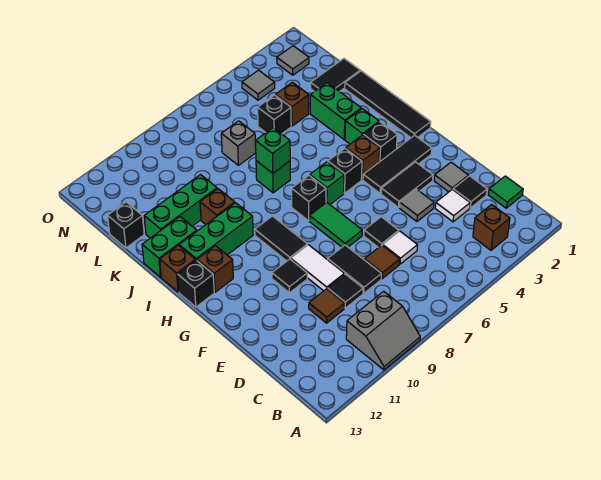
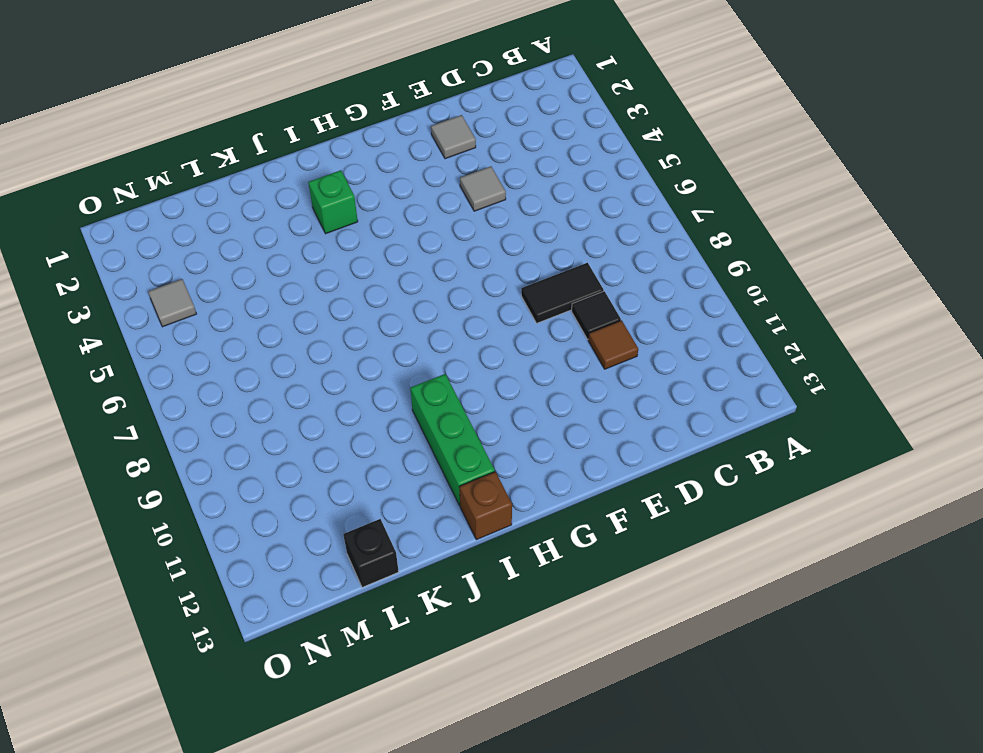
none -> grey 2x2 slope [346,291,420,370]
none -> brown 1x1 brick [473,205,510,250]
none -> green 1x1 tile [488,176,523,208]
none -> black 1x1 tile [453,176,487,208]

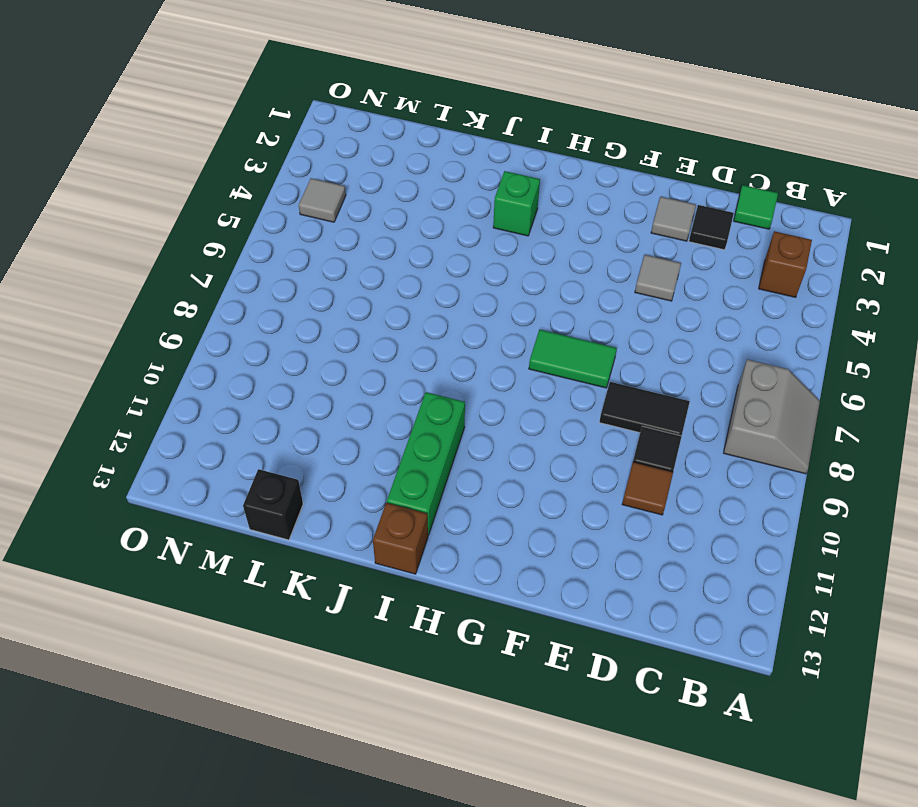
grey 2x2 slope [724,359,820,474] -> grey 2x2 slope moved to [346,291,420,370]
none -> white 1x1 tile [435,189,470,222]
none -> white 1x1 tile [383,231,417,264]
none -> brown 1x1 tile [364,245,400,279]
none -> black 1x1 tile [364,217,399,248]

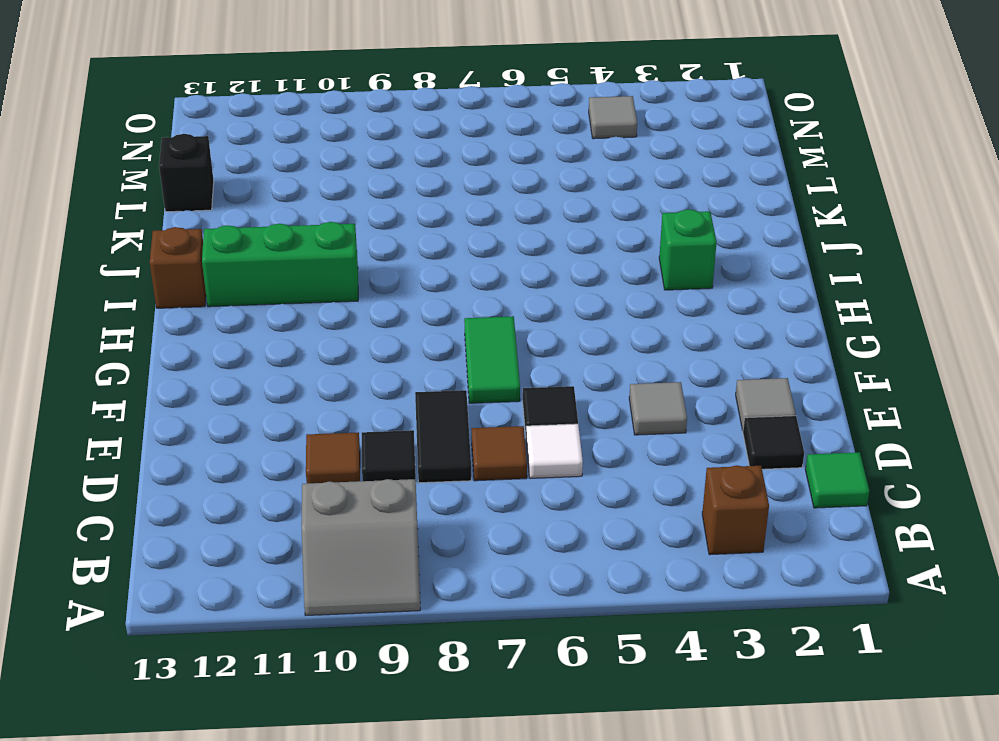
none -> white 1x1 tile [435,189,470,222]
none -> white 1x2 tile [291,245,344,291]
none -> black 1x2 tile [381,162,433,207]
none -> black 1x1 tile [272,259,307,293]

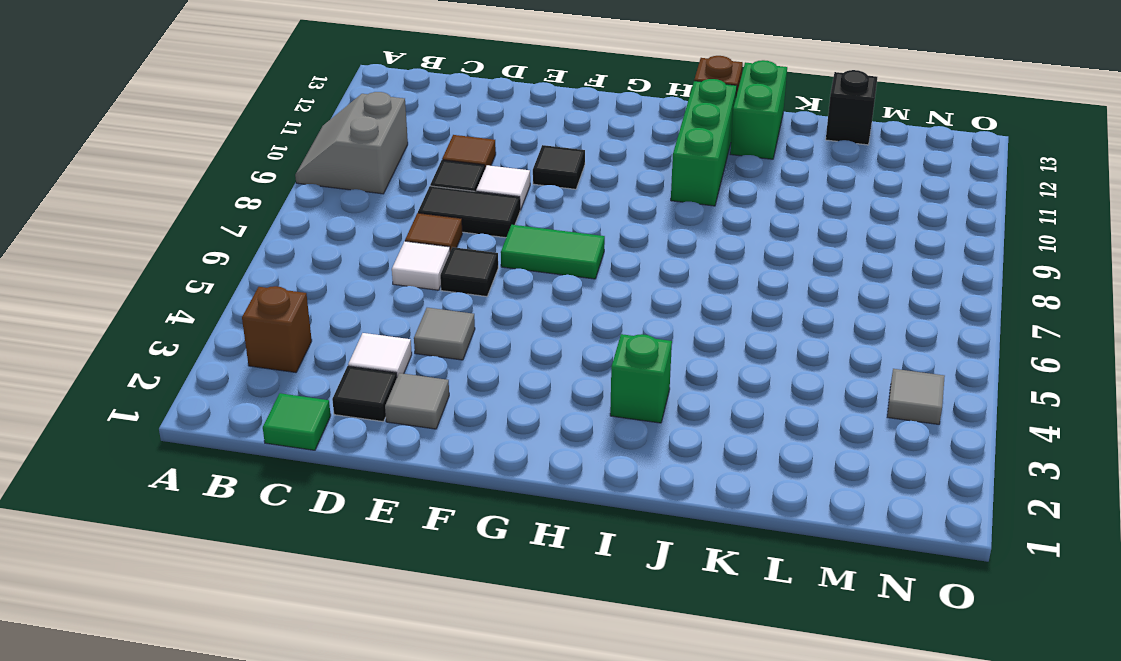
white 1x1 tile [476,165,530,210] -> white 1x2 tile [291,245,344,291]
none -> black 1x2 tile [381,162,433,207]
none -> black 1x3 tile [363,135,432,193]
none -> black 1x2 tile [255,216,308,261]
none -> black 1x4 tile [345,71,431,138]

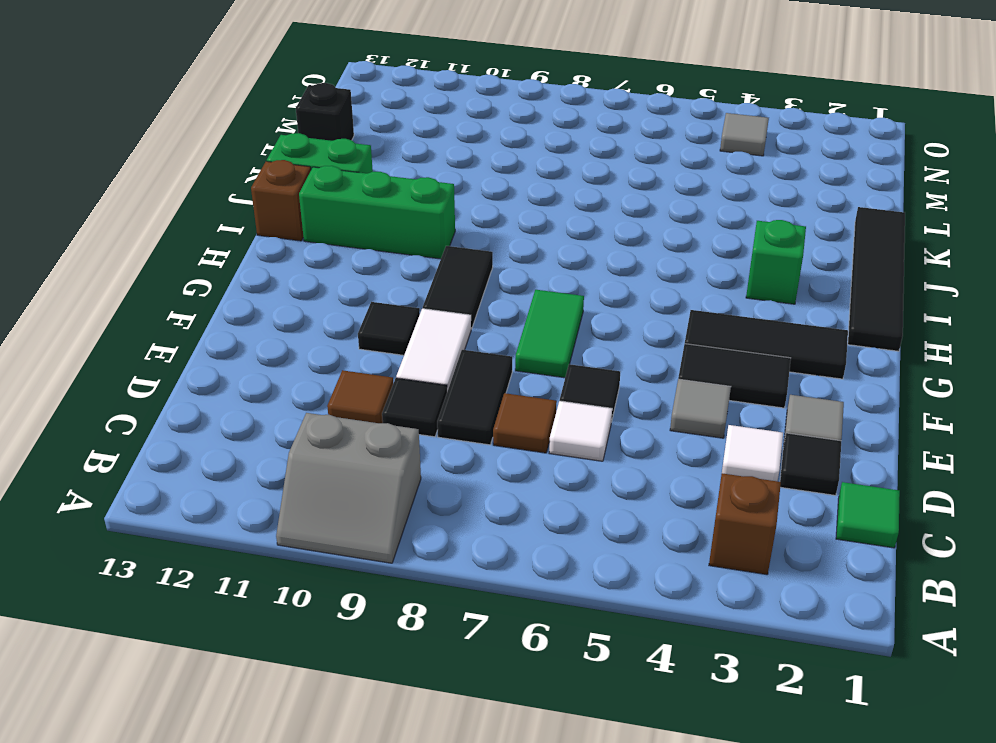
none -> black 1x1 brick [363,122,397,162]
none -> brown 1x1 brick [346,135,380,180]
none -> black 1x1 brick [328,148,362,193]
none -> green 1x1 brick [310,162,344,204]

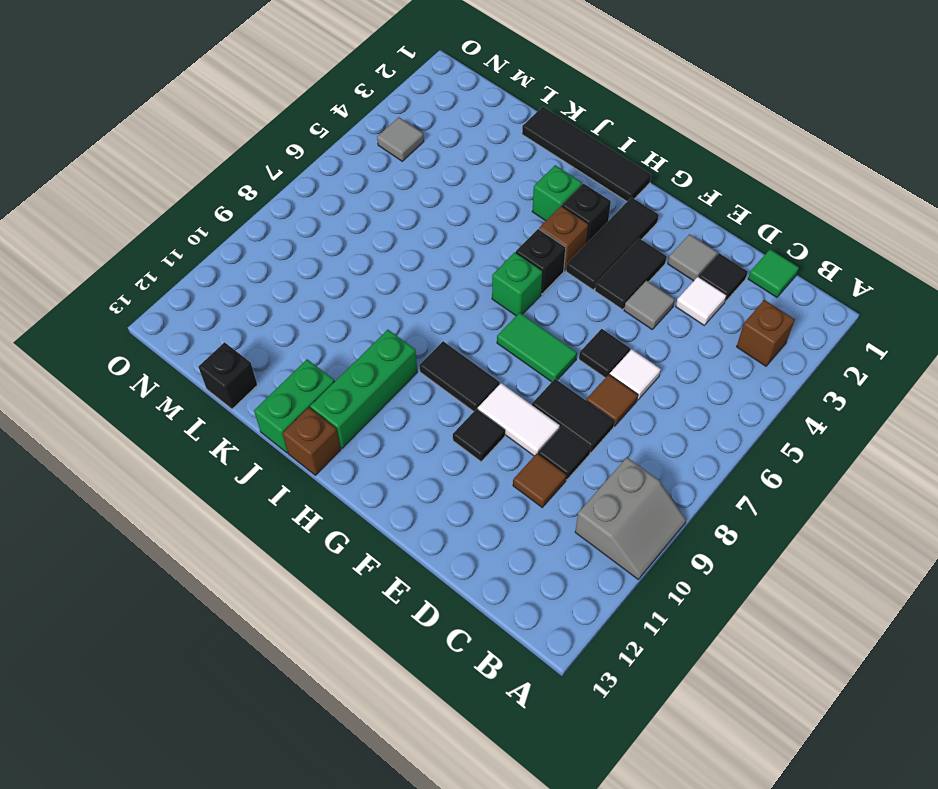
none -> black 1x1 brick [292,176,326,221]
none -> brown 1x1 brick [197,246,233,292]
none -> black 1x1 brick [178,260,214,307]
none -> green 1x2 brick [310,83,361,139]

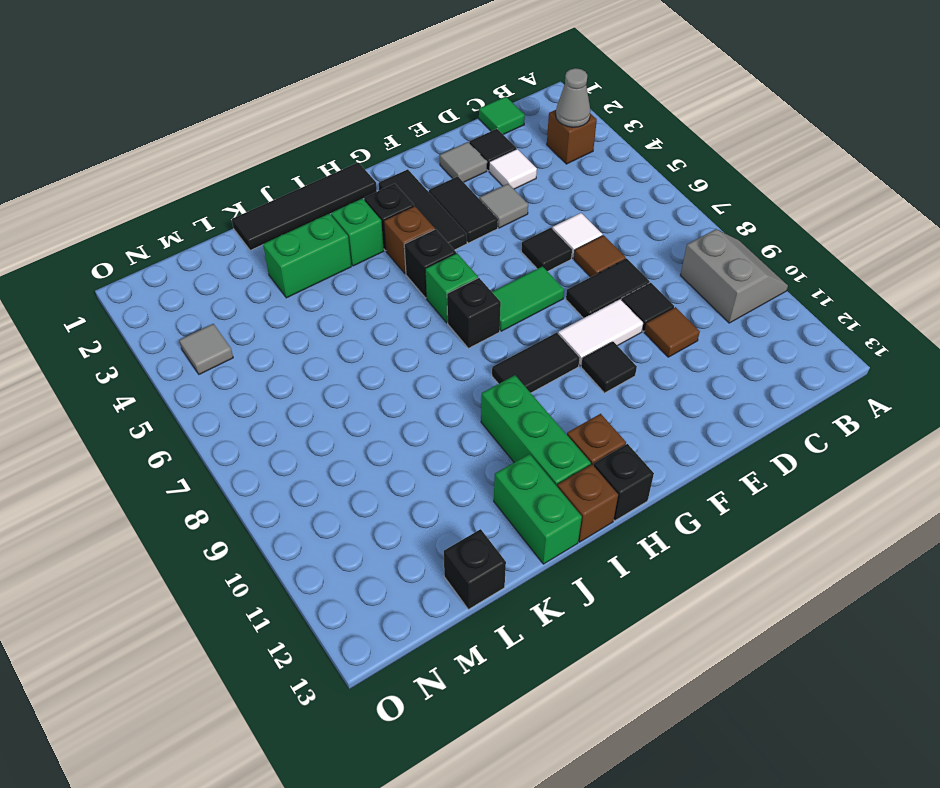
grey 1x1 cone [556,68,591,127] -> none
none -> green 1x1 brick [256,161,290,193]
none -> brown 1x1 brick [200,189,235,224]
none -> green 1x3 brick [144,175,217,238]
none -> black 1x2 tile [311,59,360,92]

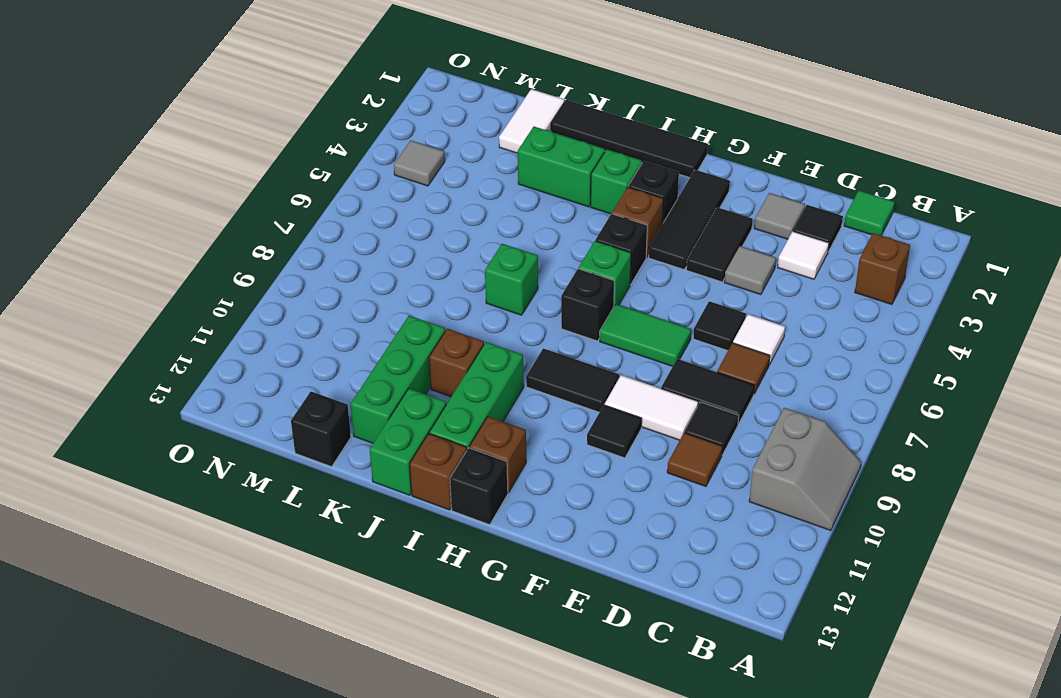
white 1x2 tile [499,89,564,153] -> black 1x2 tile [311,59,360,92]
none -> brown 1x1 brick [276,82,309,126]
none -> black 1x1 brick [258,95,291,134]
none -> grey 1x1 brick [221,121,256,165]
none -> grey 1x1 tile [277,46,309,75]

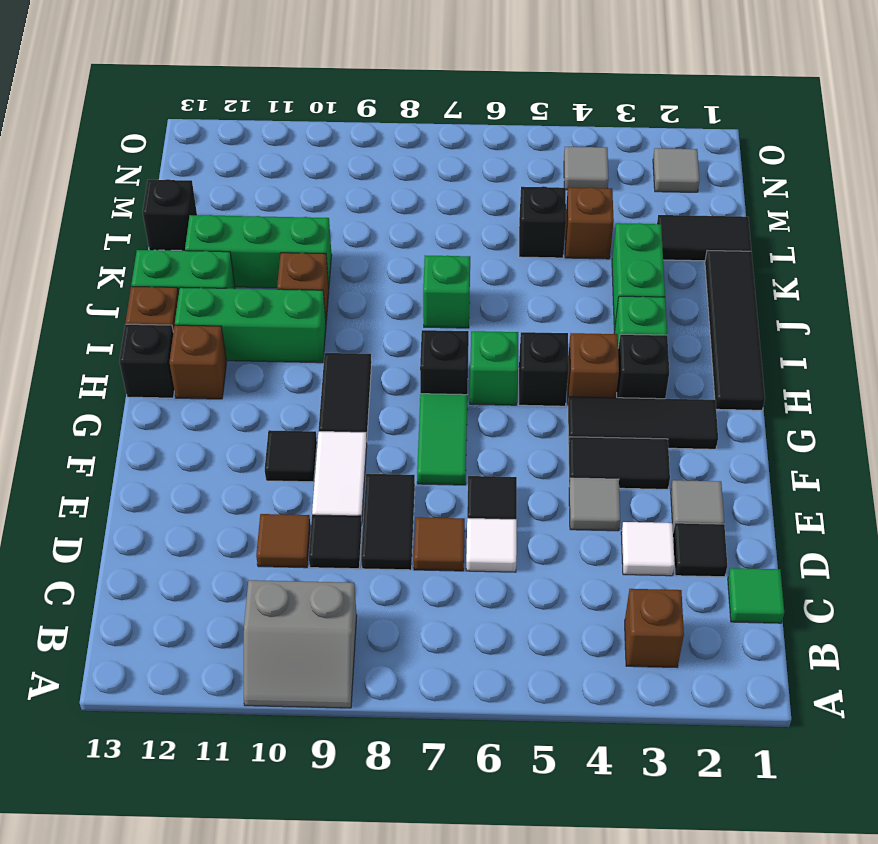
none -> grey 1x1 brick [221,121,256,165]
none -> green 1x1 brick [255,128,290,173]

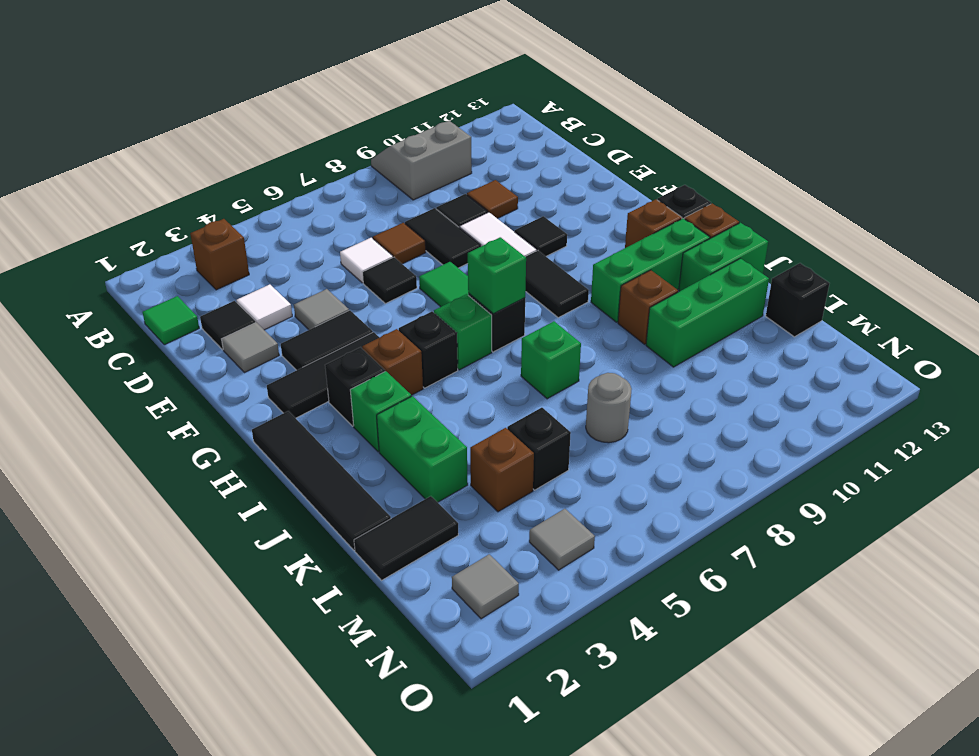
green 1x1 brick [468,237,526,314] -> green 1x1 brick moved to [255,128,290,173]
grey 1x1 round brick [586,373,632,443] -> grey 1x1 brick [221,121,256,165]

